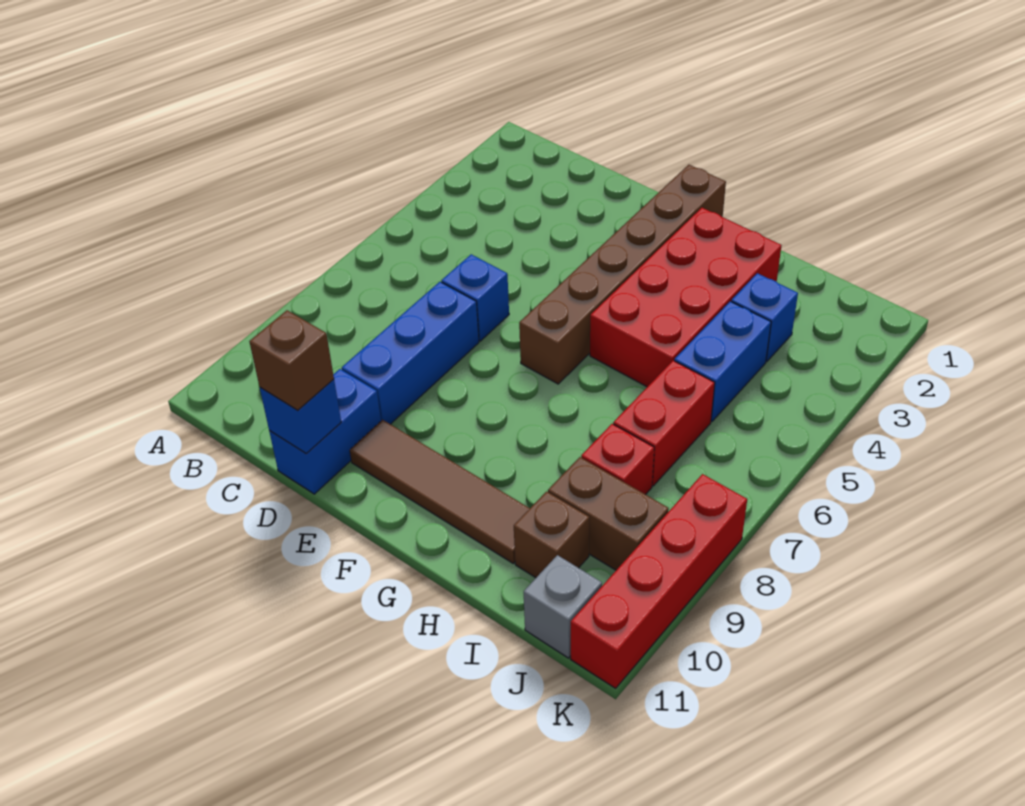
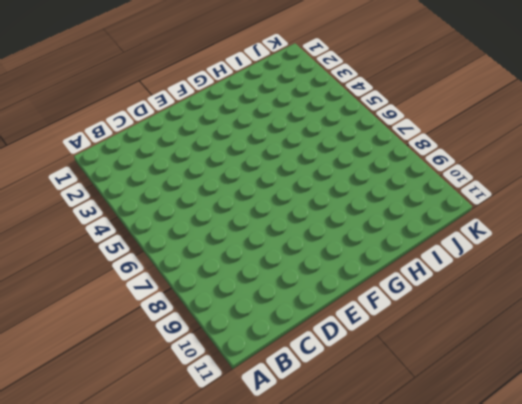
none -> blue 1x1 brick [441,254,509,341]
none -> blue 1x3 brick [342,282,479,424]
none -> blue 1x2 brick [269,369,381,494]

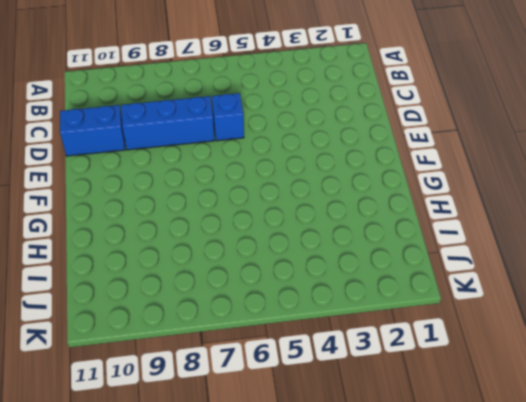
none -> brown 1x4 tile [350,420,530,563]
none -> brown 1x6 brick [519,165,726,384]
none -> red 2x4 brick [590,208,782,387]

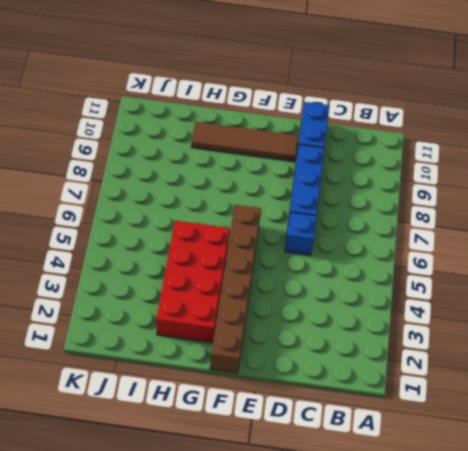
none -> blue 1x1 brick [731,273,798,362]
none -> blue 1x2 brick [674,301,771,422]
none -> red 1x2 brick [613,361,715,486]

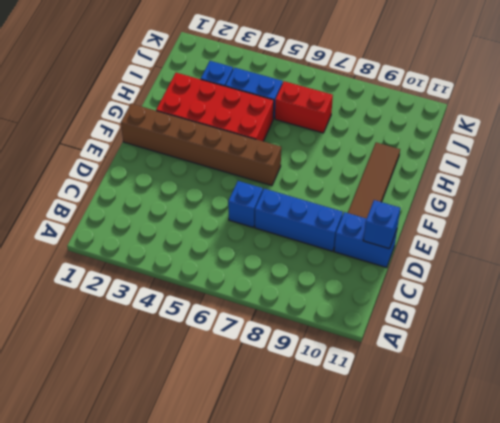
none -> red 1x1 brick [581,424,654,495]
none -> brown 1x2 brick [548,457,669,570]
none -> brown 1x1 brick [514,492,589,578]

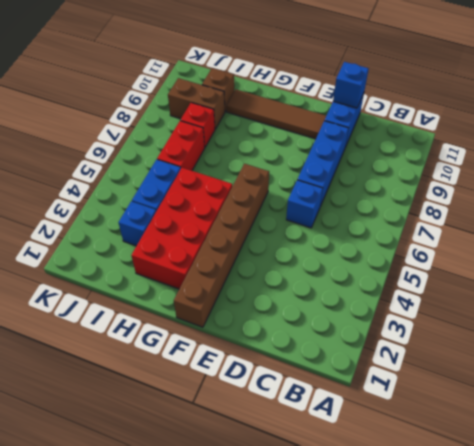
none -> grey 1x1 brick [524,555,602,658]
none -> red 1x4 brick [571,474,747,688]
none -> brown 1x1 brick [249,310,334,410]

